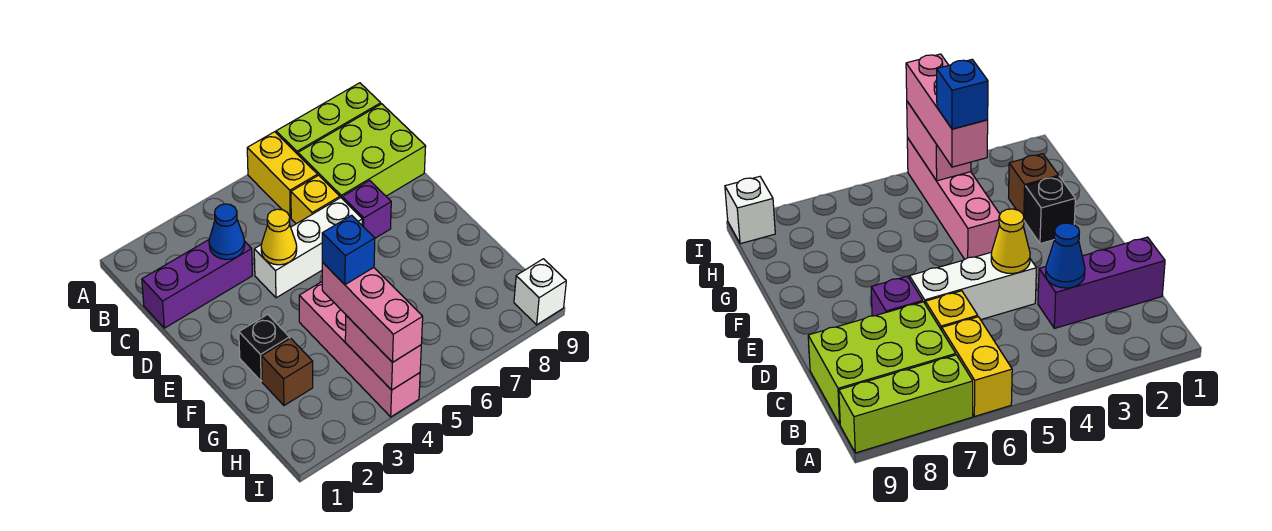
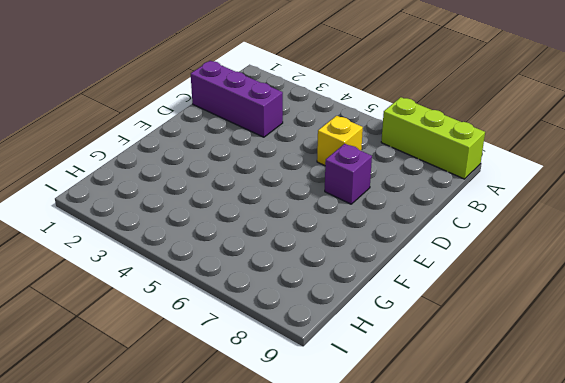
none -> yellow 1x2 brick [247,132,318,218]
none -> lime 2x3 brick [298,104,426,198]
none -> white 1x3 brick [254,198,362,298]

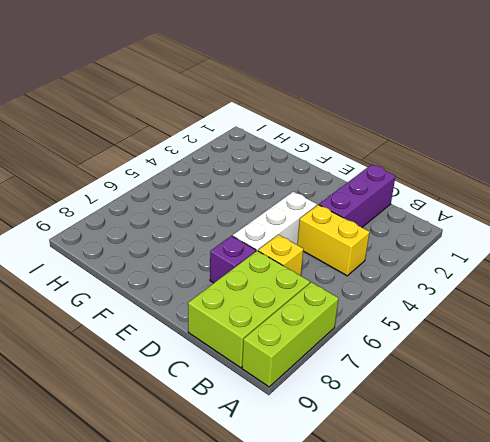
yellow 1x2 brick [297,205,369,276] -> yellow 1x2 brick moved to [247,132,318,218]
none -> black 1x1 brick [239,314,290,381]
none -> pink 1x4 brick [299,282,420,417]
none -> brown 1x1 brick [262,338,313,405]

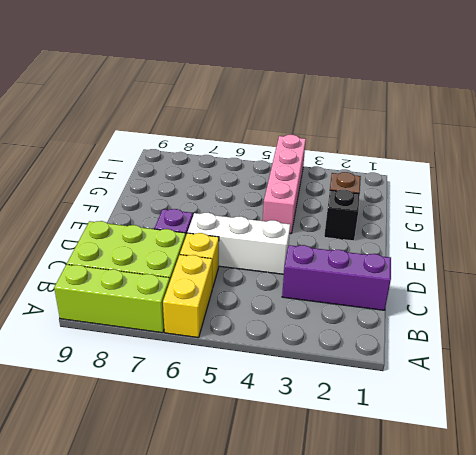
none -> white 1x1 brick [514,259,566,325]
none -> blue 1x1 cone [209,204,245,259]
none -> yellow 1x1 cone [261,209,297,265]

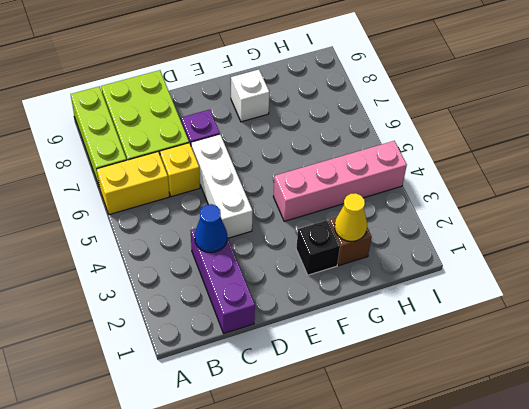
white 1x1 brick [231,70,269,122] -> white 1x1 brick moved to [514,259,566,325]
yellow 1x1 cone [335,193,367,242] -> yellow 1x1 cone moved to [261,209,297,265]
none -> pink 1x2 brick [345,315,421,390]
none -> pink 1x3 brick [322,262,423,362]
none -> blue 1x1 brick [322,215,375,285]

